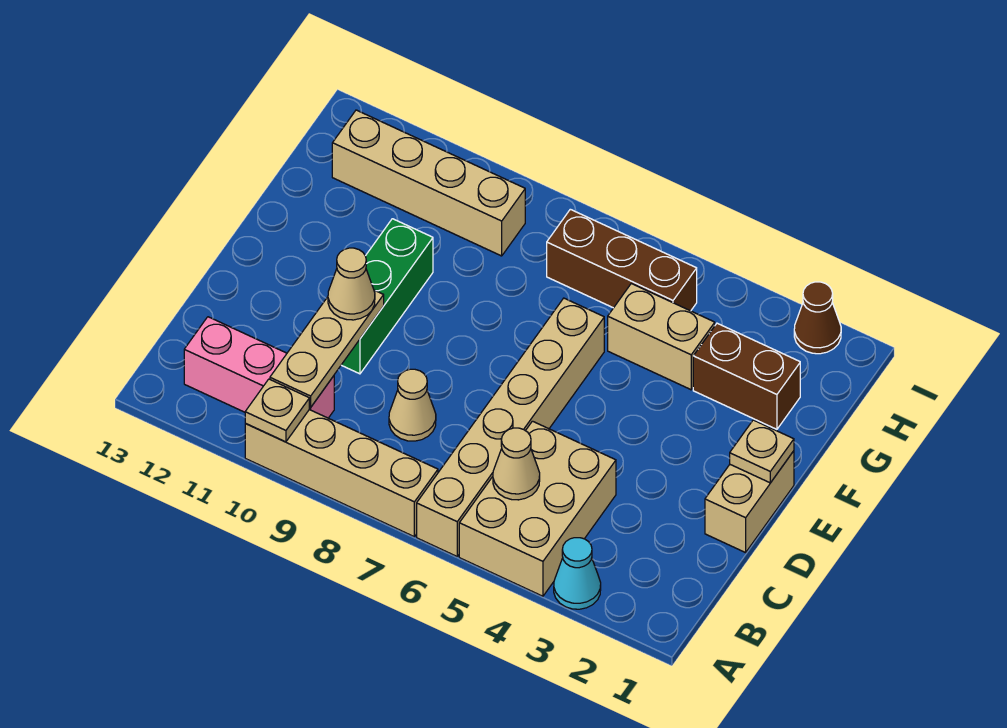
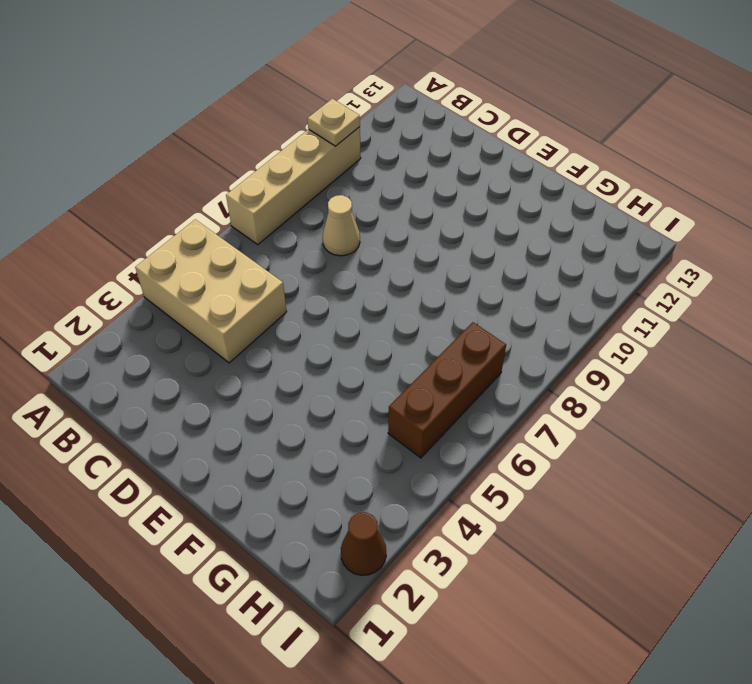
none -> cyan 1x1 cone [554,538,601,609]
none -> tan 1x6 brick [417,298,604,556]
none -> pink 1x3 brick [184,317,334,418]

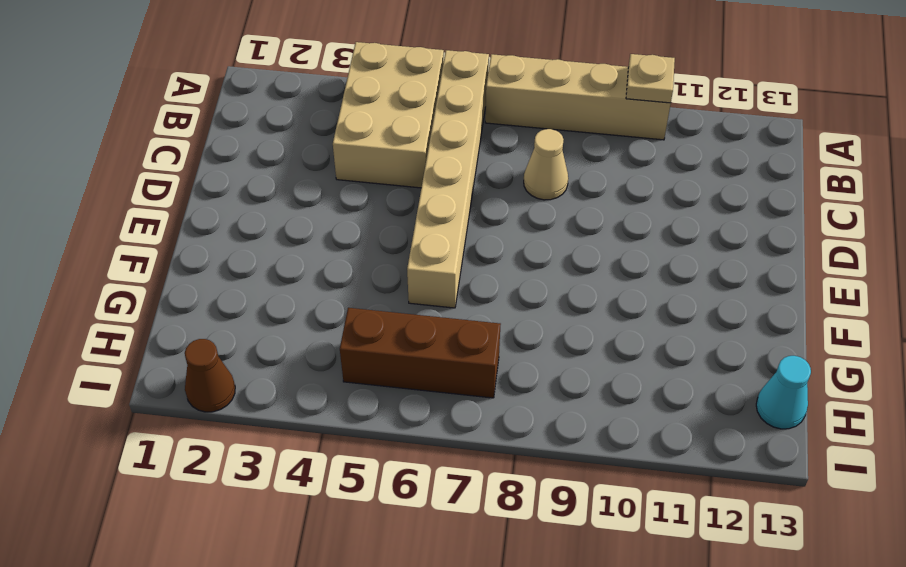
cyan 1x1 cone [756,356,811,429] -> cyan 1x1 cone moved to [554,538,601,609]
none -> pink 1x3 brick [184,317,334,418]
none -> tan 1x2 brick [705,451,794,553]
none -> green 1x3 brick [342,219,433,374]

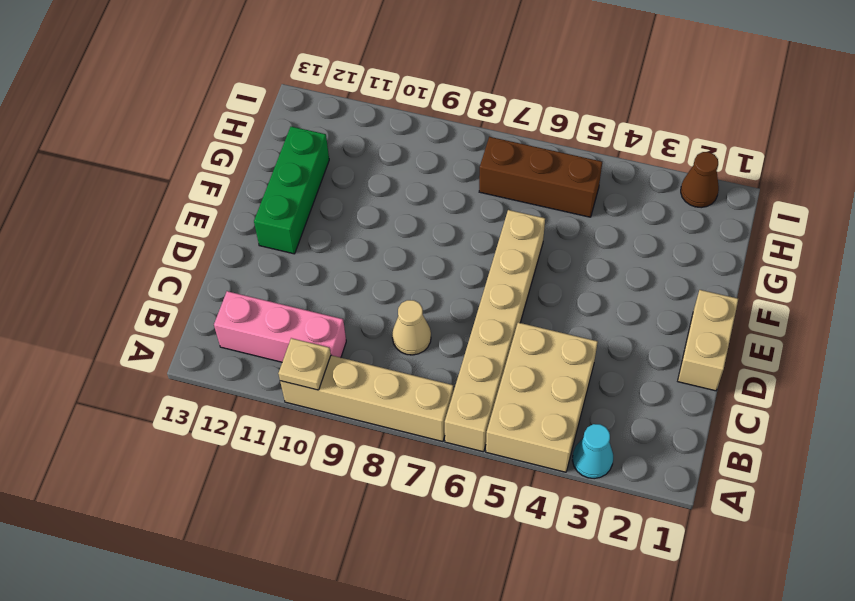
green 1x3 brick [254,126,329,254] -> green 1x3 brick moved to [342,219,433,374]
none -> brown 1x2 brick [693,323,800,429]
none -> tan 1x2 brick [608,284,715,390]
none -> tan 1x4 brick [332,110,525,256]

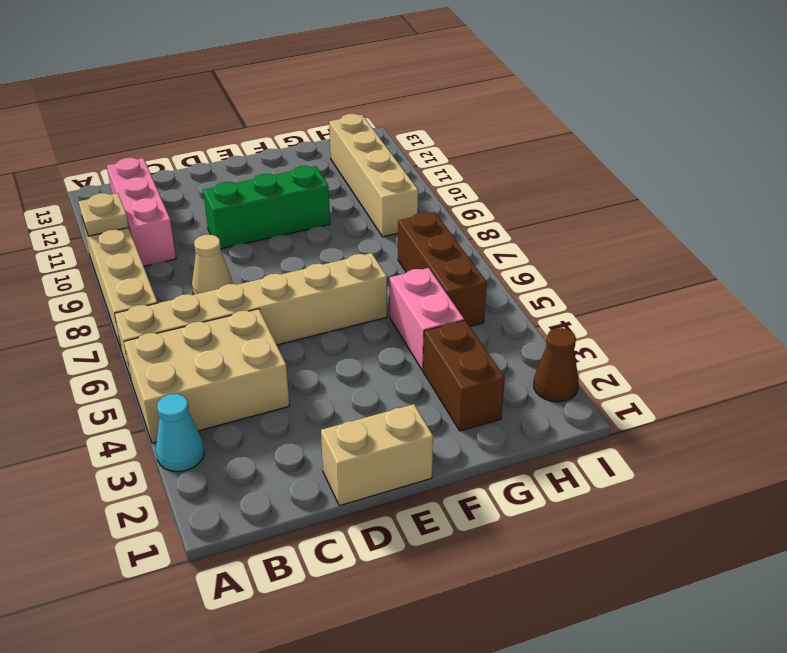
pink 1x2 brick [390,268,464,371] -> tan 1x2 brick [608,284,715,390]
none -> tan 1x1 cone [493,428,540,500]
none -> tan 1x3 plate [270,290,384,408]
none -> tan 1x1 plate [730,420,794,483]

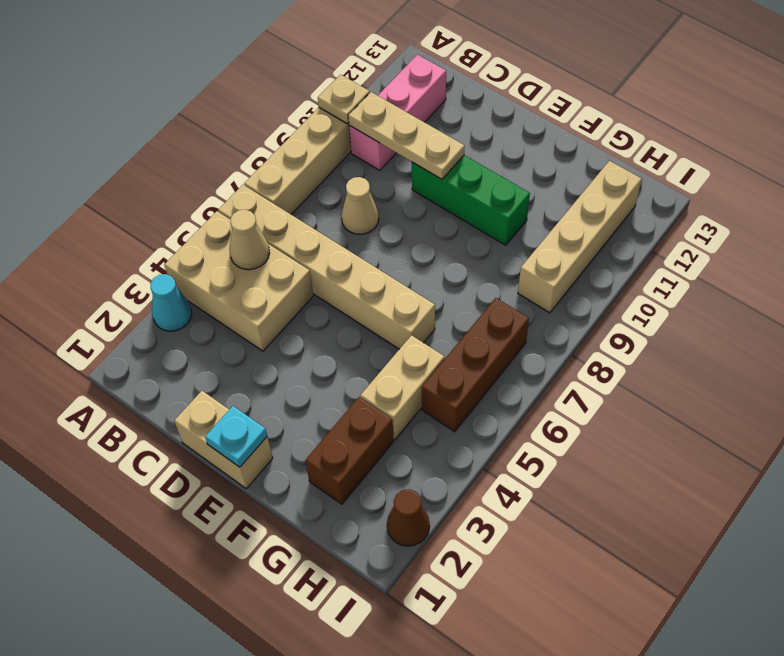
cyan 1x1 plate [205,406,267,467] -> tan 1x1 plate [730,420,794,483]
none -> tan 1x1 cone [328,248,375,320]

